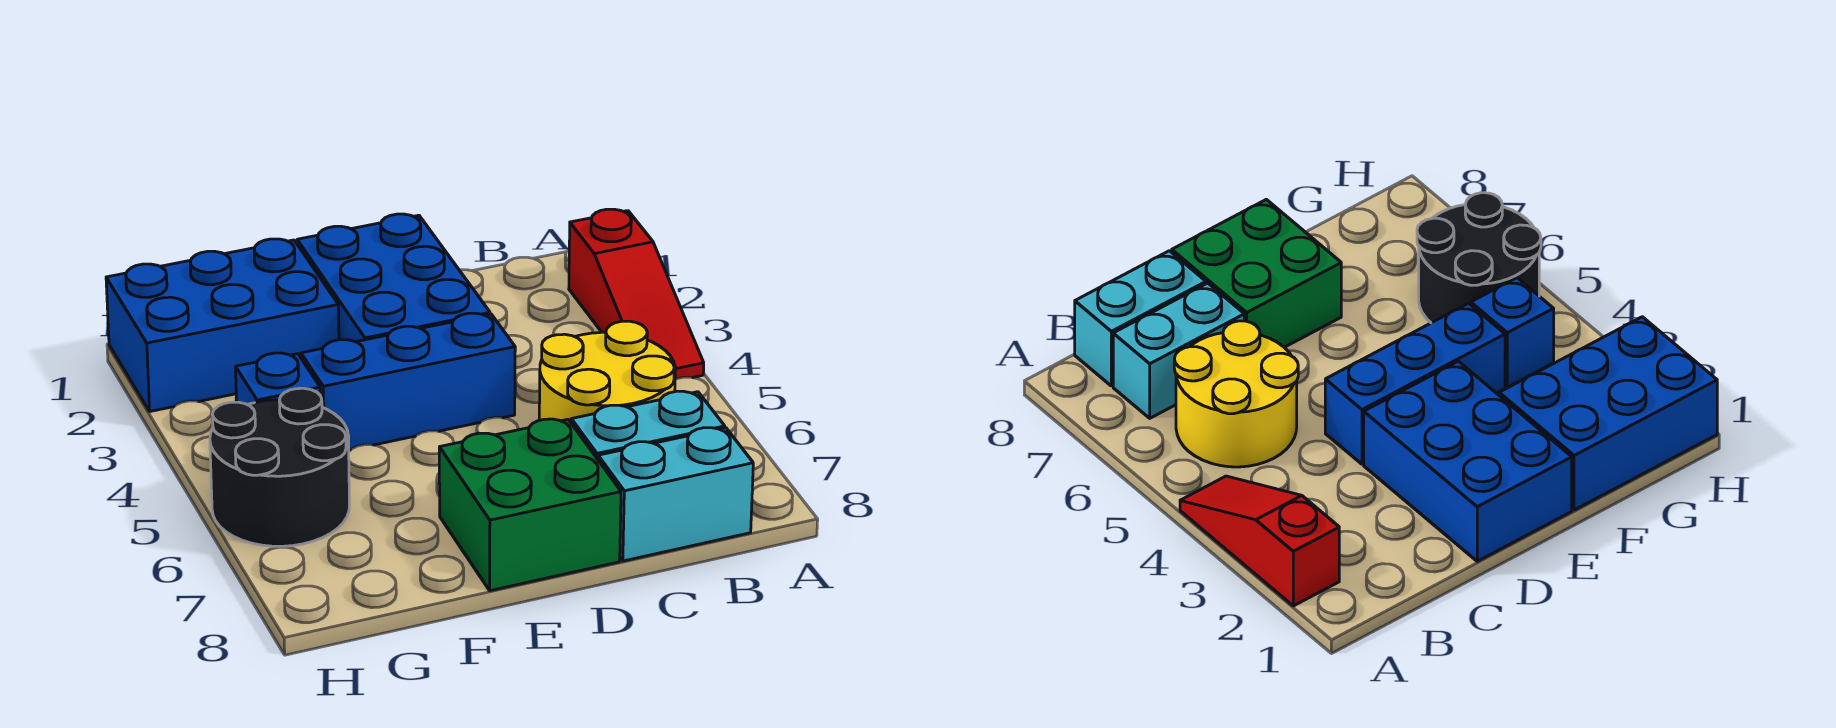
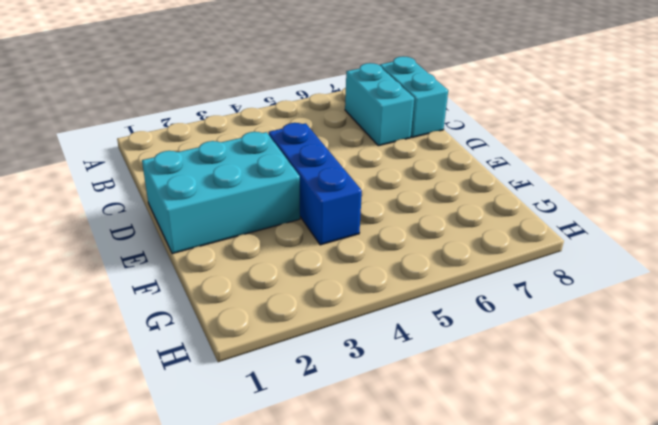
cyan 2x3 brick [142,132,300,254] -> blue 2x3 brick [297,214,490,342]
none -> red 1x3 slope [569,209,704,379]
none -> yellow 2x2 round brick [539,321,675,422]

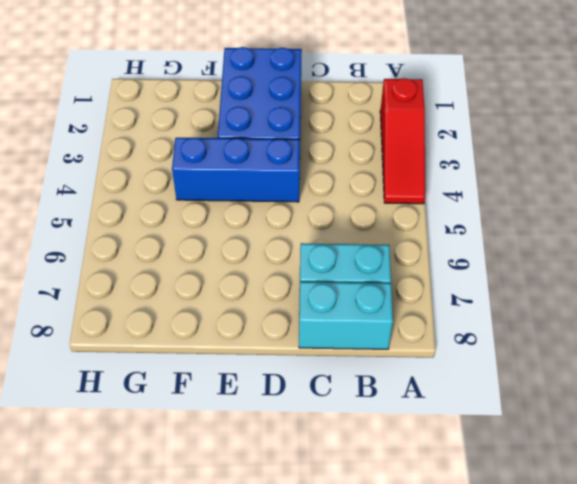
none -> yellow 2x2 round brick [539,321,675,422]
none -> green 2x2 brick [439,419,621,591]

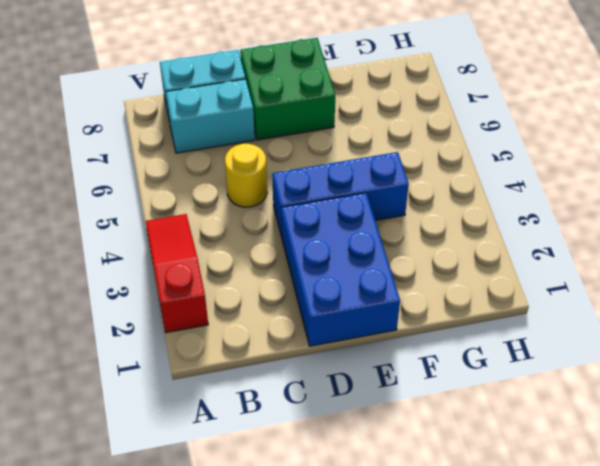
yellow 1x1 round brick [225,144,267,207] -> yellow 2x2 round brick [539,321,675,422]
none -> blue 2x3 brick [106,239,339,411]
none -> blue 1x1 brick [236,353,320,405]

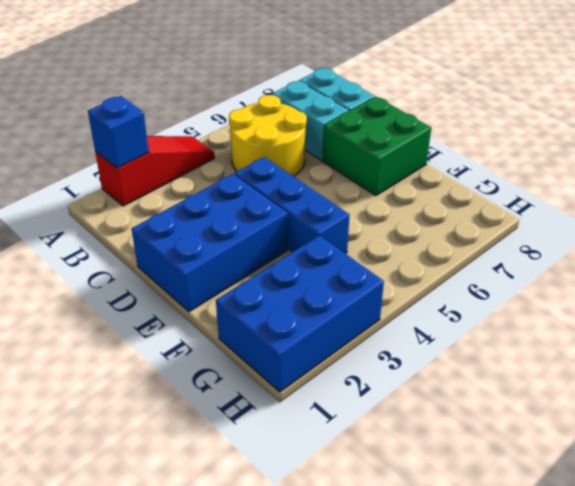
blue 1x1 brick [88,96,149,168] -> blue 1x1 brick moved to [236,353,320,405]
blue 2x3 brick [216,235,384,392] -> blue 2x3 brick turned to [106,239,339,411]
none -> black 2x2 round brick [210,388,349,546]

